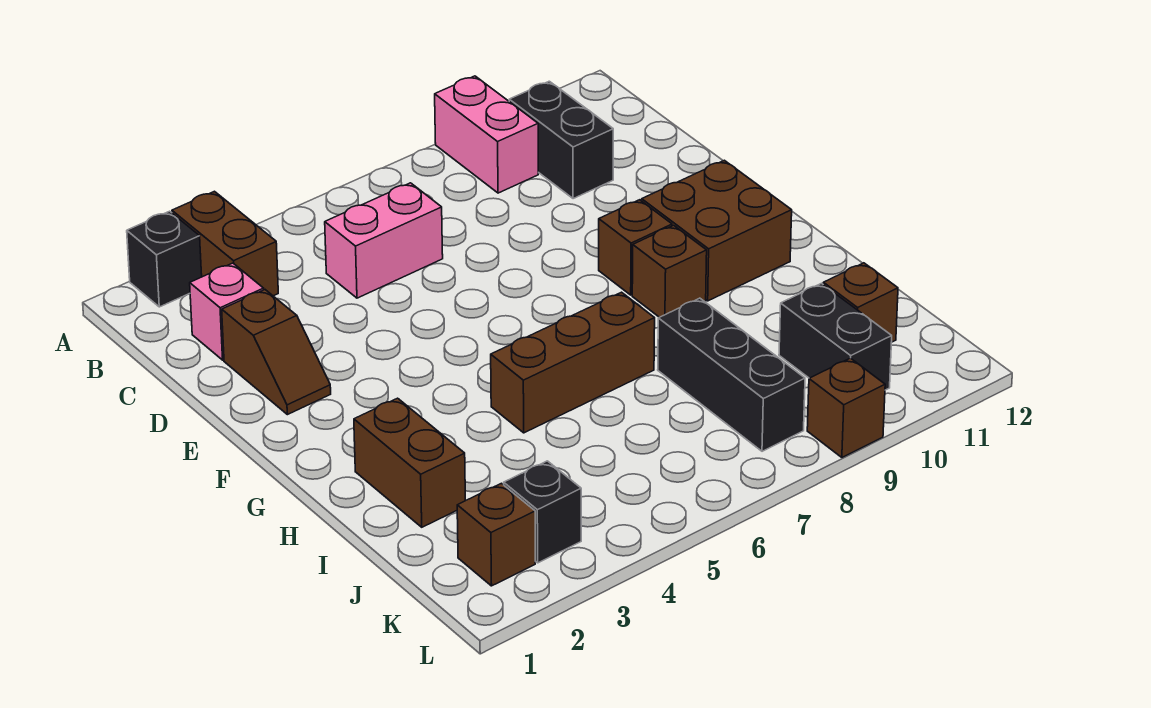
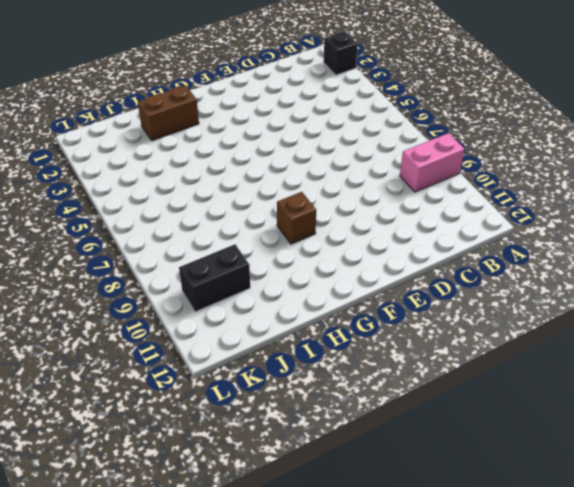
none -> brown 1x2 brick [172,191,278,296]
none -> black 1x2 brick [509,81,613,199]
none -> pink 1x1 brick [190,263,264,360]

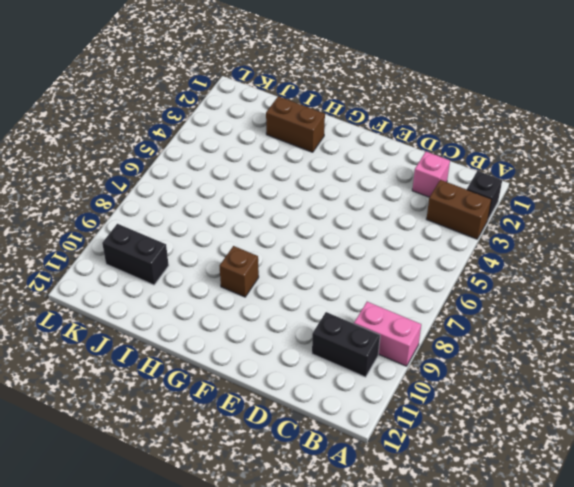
none -> pink 1x2 brick [325,183,443,298]
none -> brown 1x2 slope [222,290,331,415]
none -> brown 1x1 brick [599,200,672,295]

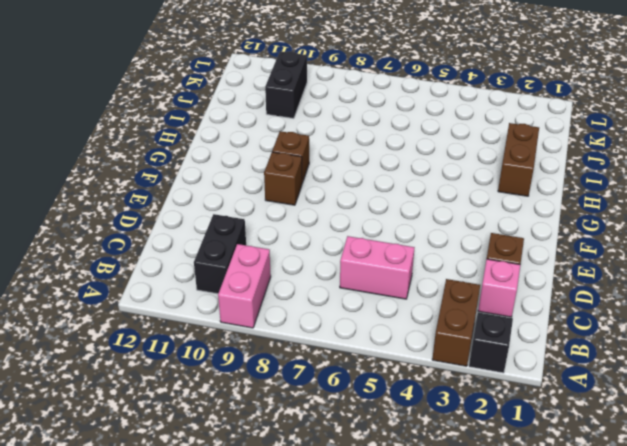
none -> brown 2x2 brick [642,160,792,301]
none -> brown 1x3 brick [491,292,655,433]
none -> black 1x3 brick [658,298,805,451]

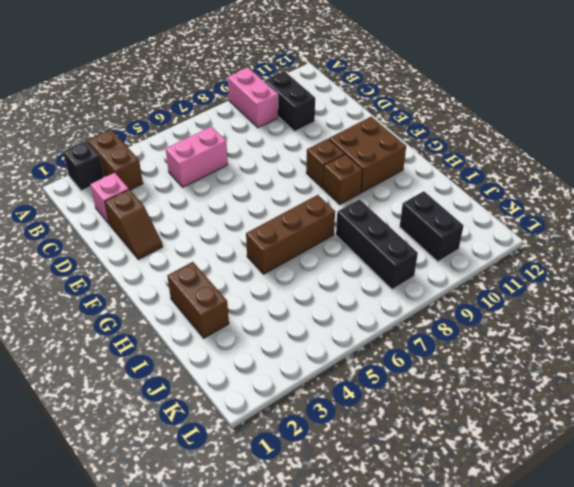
none -> brown 1x1 brick [823,263,898,342]
none -> brown 1x1 brick [457,483,535,586]
none -> black 1x1 brick [504,461,581,563]

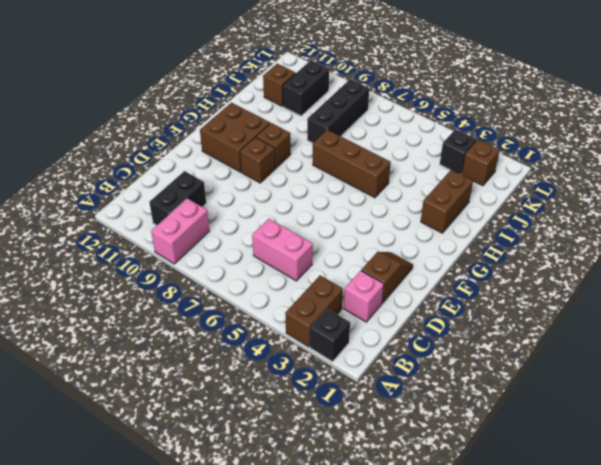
none -> brown 1x1 brick [807,358,885,457]

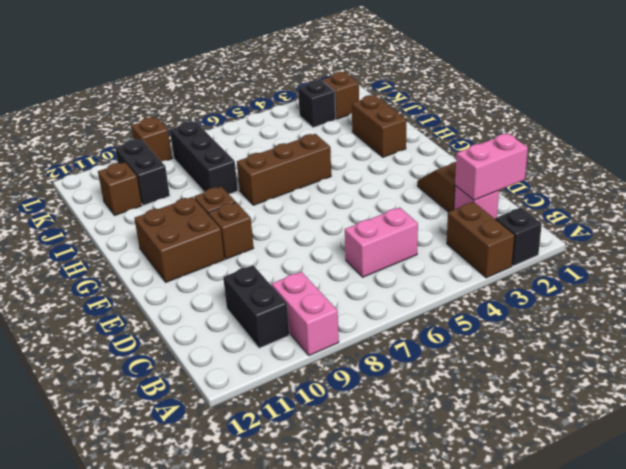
pink 1x2 brick [455,134,528,200] -> none

